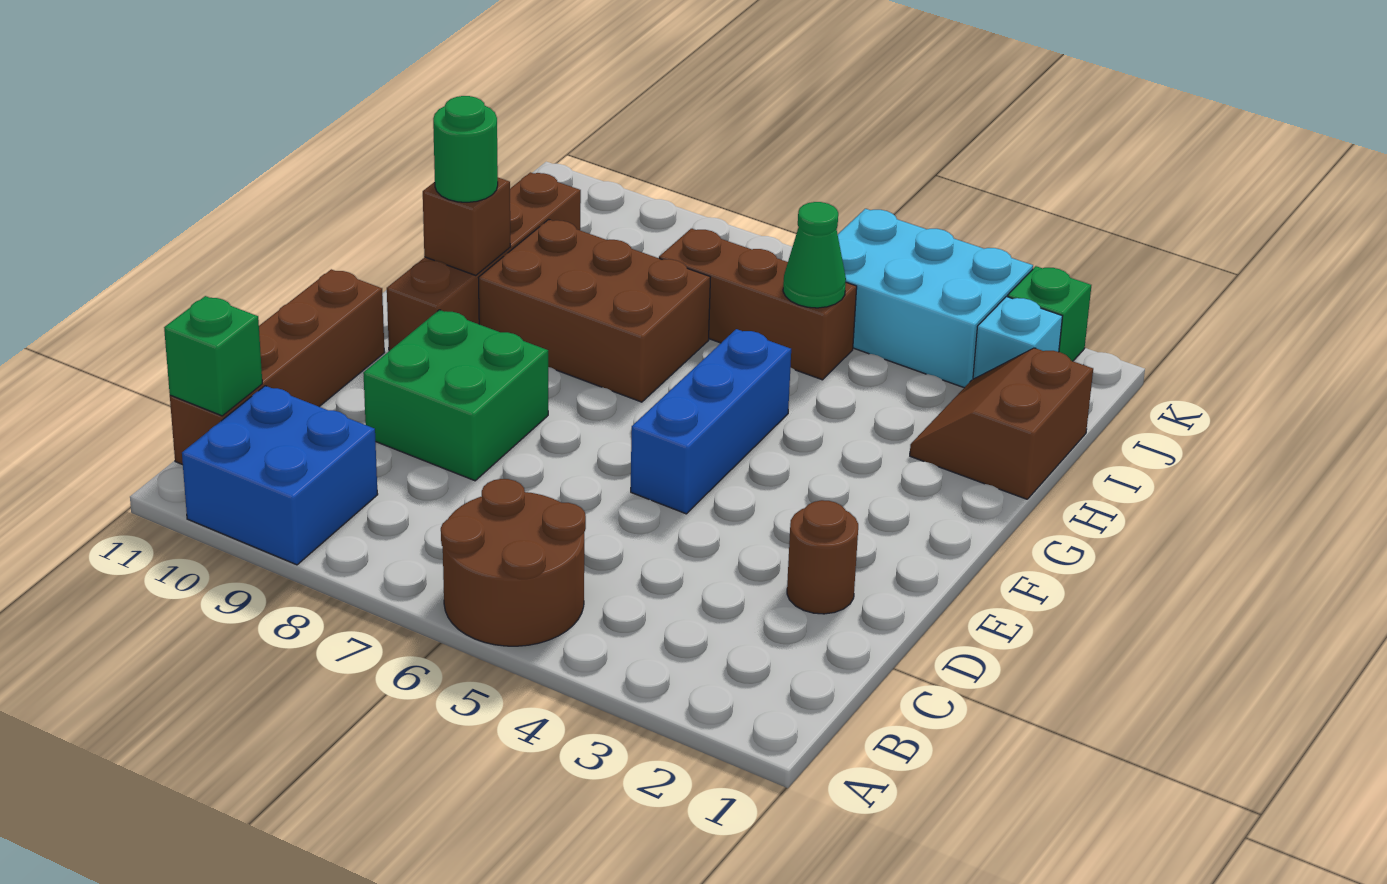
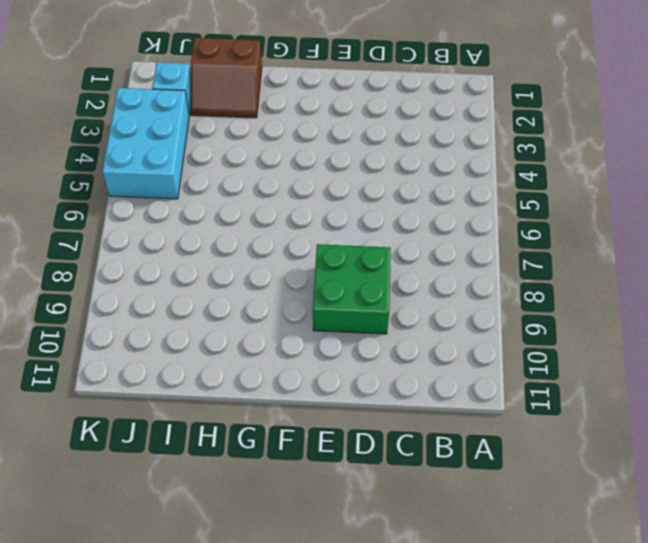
none -> brown 2x2 round brick [441,479,586,646]
none -> blue 2x2 brick [182,386,378,565]
none -> brown 1x4 brick [170,269,385,465]

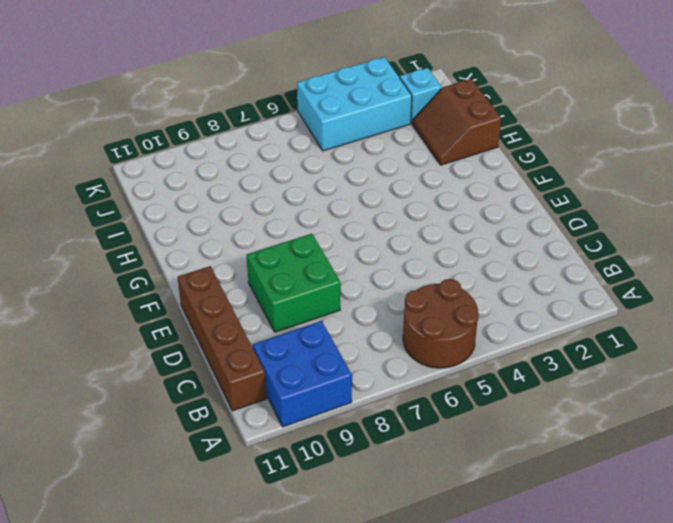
none -> brown 1x1 round brick [787,500,858,614]
none -> blue 1x3 brick [631,329,791,514]
none -> brown 1x4 brick [387,172,581,351]

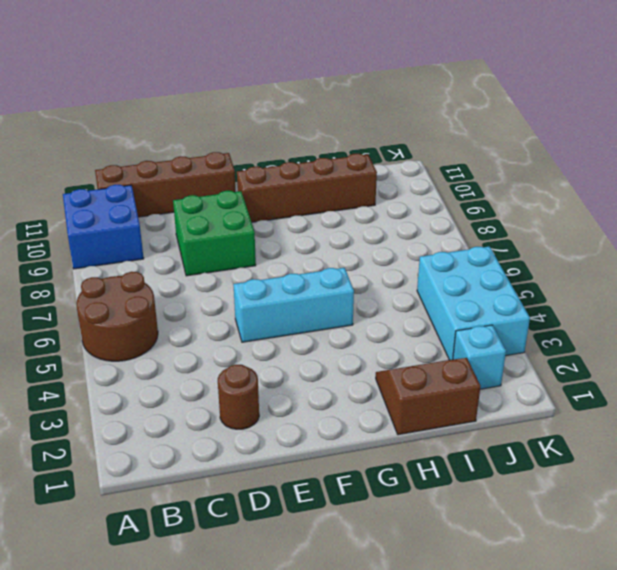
cyan 1x3 brick [233,268,354,342] -> blue 1x3 brick [631,329,791,514]
none -> brown 2x3 brick [478,219,710,402]
none -> brown 1x3 brick [659,229,857,380]
none -> green 1x1 brick [1008,266,1091,361]

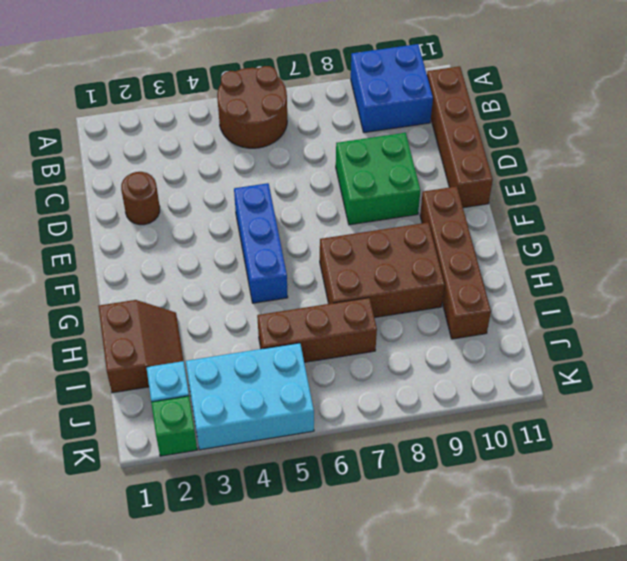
none -> green 1x1 brick [164,296,262,416]
none -> brown 1x1 brick [423,178,511,276]
none -> green 1x1 cone [783,202,846,308]

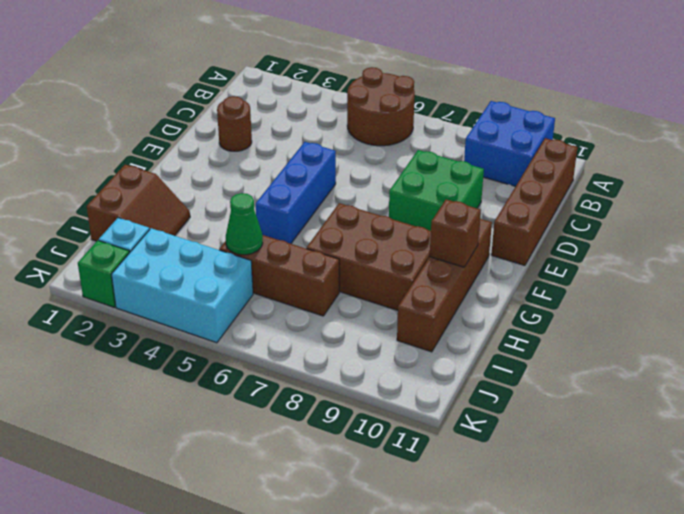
none -> green 1x1 brick [164,296,262,416]
none -> green 1x1 round brick [433,96,498,202]

